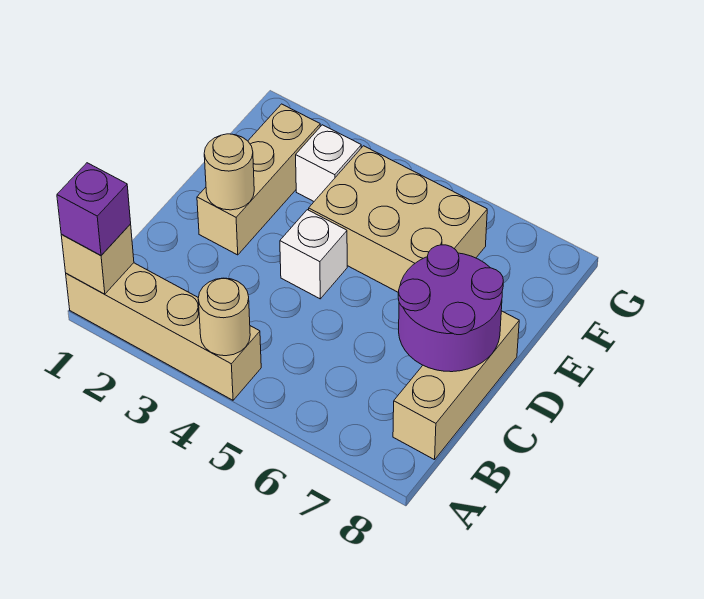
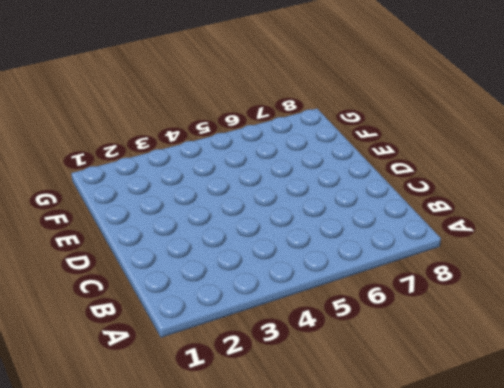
none -> tan 1x4 brick [66,263,261,400]
none -> tan 1x3 brick [393,311,519,460]

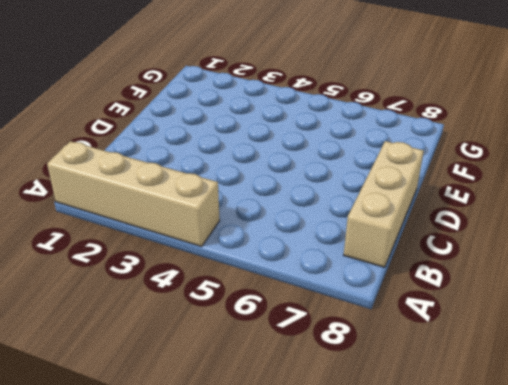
none -> tan 1x3 brick [197,104,320,255]
none -> white 1x1 brick [280,210,347,299]

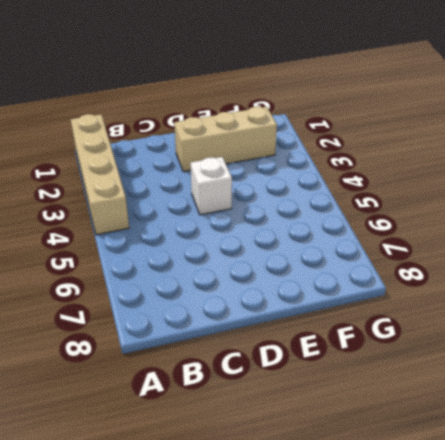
none -> tan 1x3 brick [393,311,519,460]
none -> tan 2x3 brick [309,146,487,292]

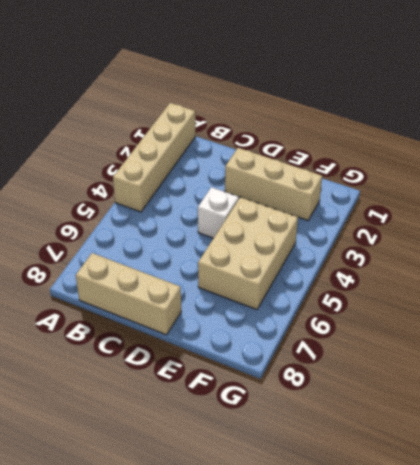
none -> white 1x1 brick [296,125,361,201]
none -> tan 1x1 brick [61,224,134,294]

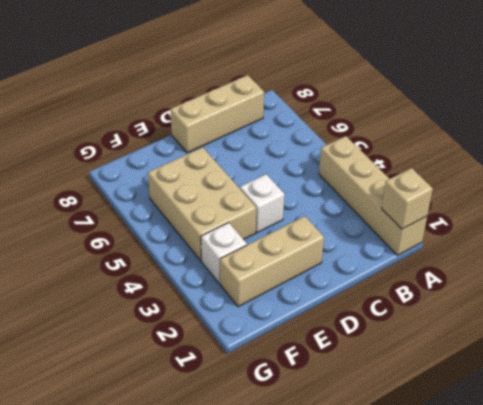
none -> tan 1x1 round brick [198,278,250,356]
none -> purple 2x2 round brick [398,245,503,372]

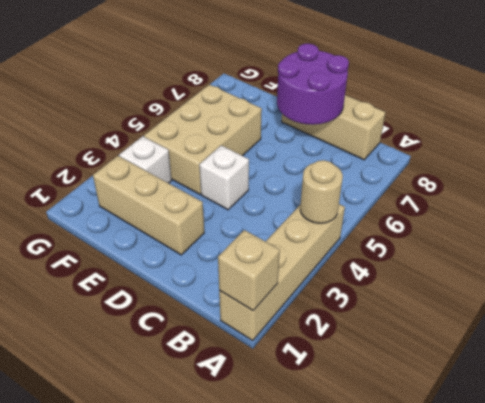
none -> tan 1x1 round brick [204,134,254,210]
none -> purple 1x1 brick [57,163,131,256]

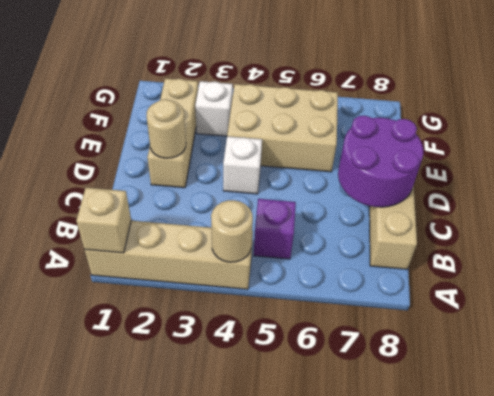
purple 1x1 brick [254,199,296,259] -> purple 1x1 brick moved to [57,163,131,256]

